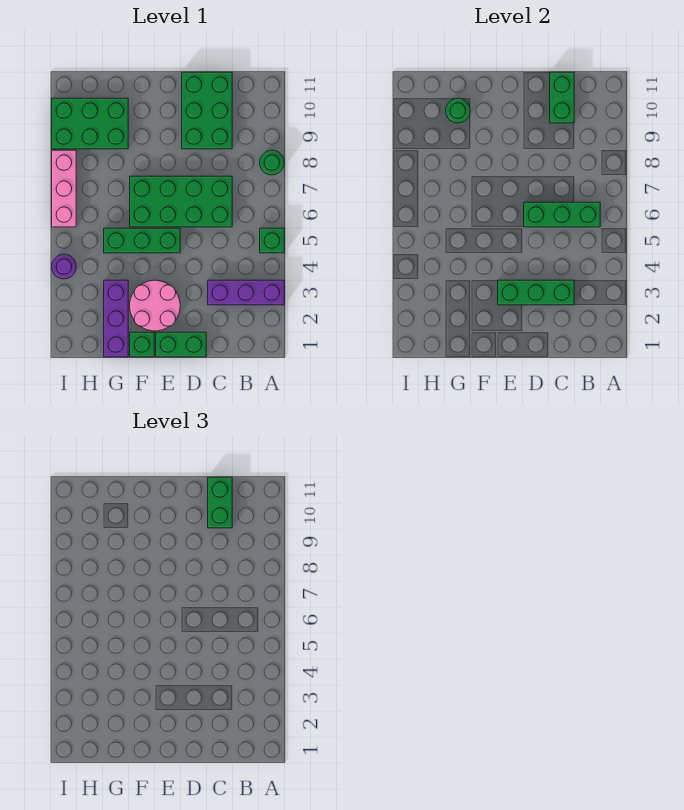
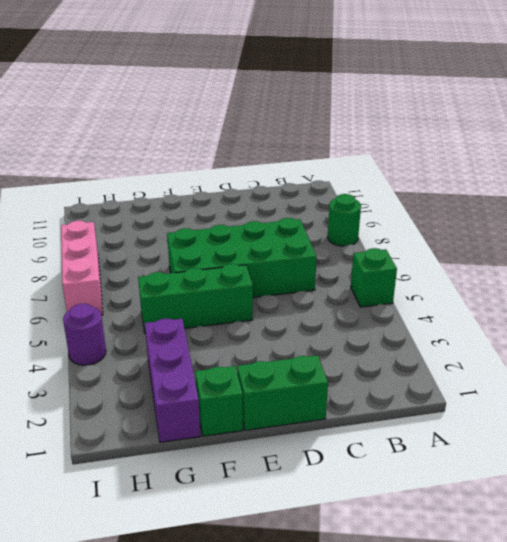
none -> purple 1x3 brick [208,280,284,305]
none -> green 2x3 brick [182,72,232,149]
none -> pink 2x2 round brick [130,280,180,331]

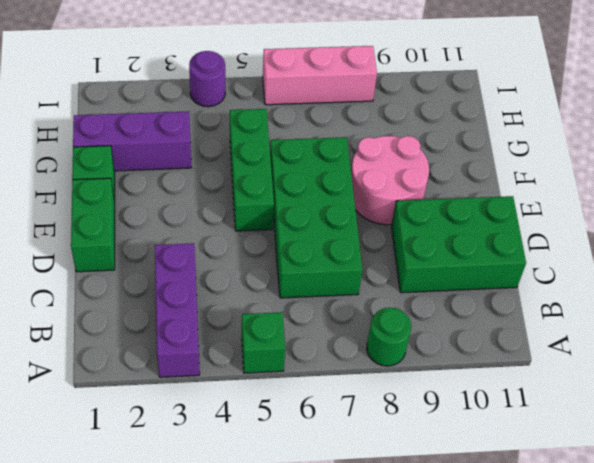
pink 2x2 round brick [351,136,429,225] -> pink 2x2 round brick moved to [130,280,180,331]
none -> green 2x3 brick [52,98,128,149]
none -> green 1x3 brick [524,202,600,227]
none -> green 1x3 brick [498,280,574,305]

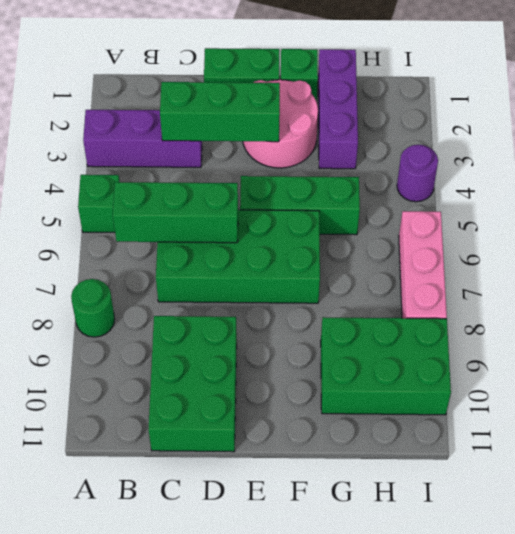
none -> green 1x2 brick [550,72,574,123]
none -> green 1x1 round brick [446,98,470,123]
none -> green 1x2 brick [208,477,232,528]

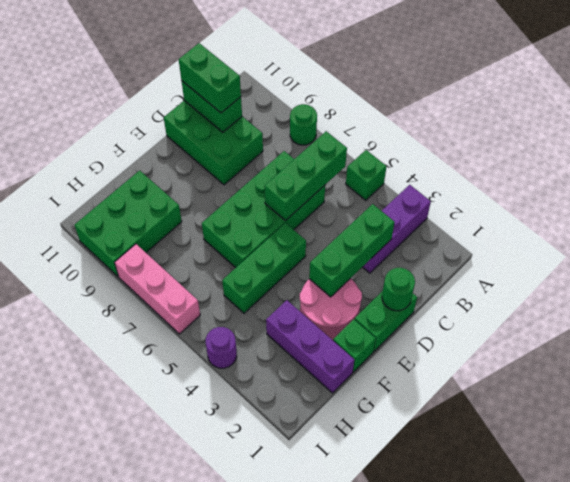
green 1x1 round brick [382,268,415,311] -> green 1x1 round brick moved to [446,98,470,123]

